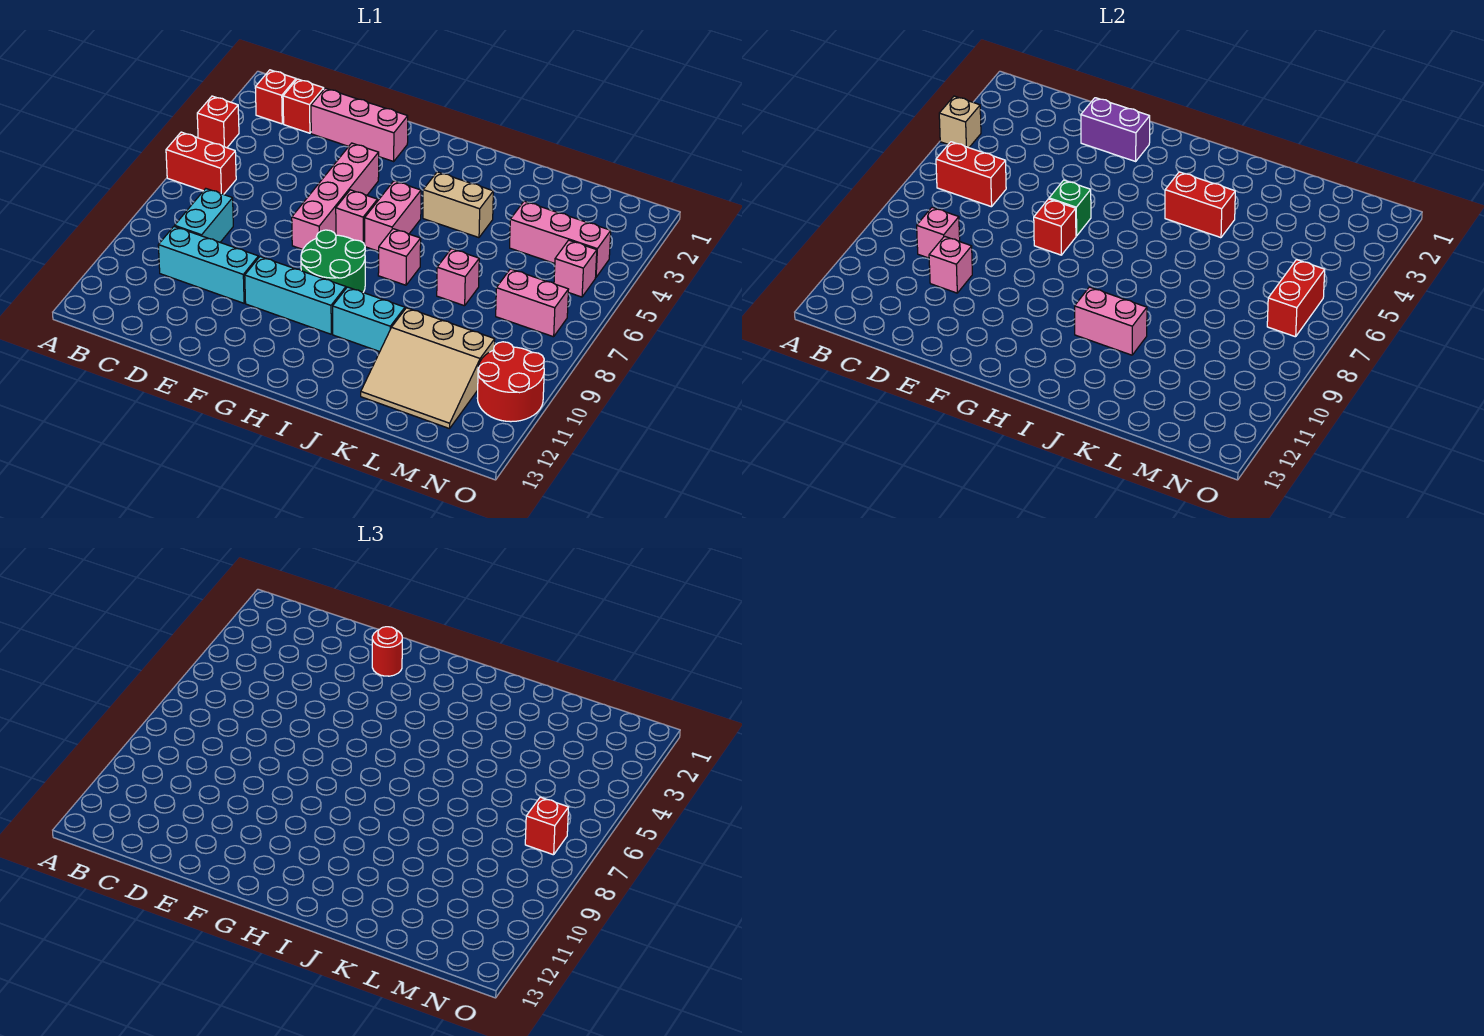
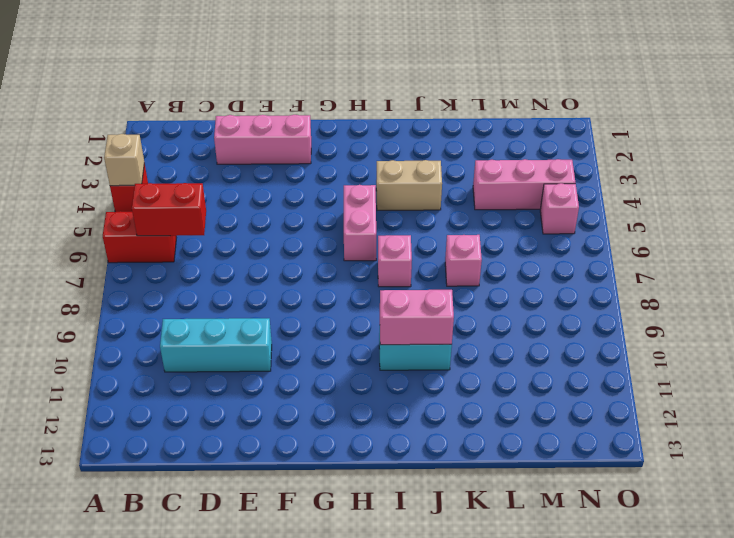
none -> red 1x1 brick [255,70,296,124]
none -> red 1x1 brick [283,79,324,133]
none -> cyan 1x2 brick [175,189,233,242]
none -> pink 1x4 brick [292,143,379,249]

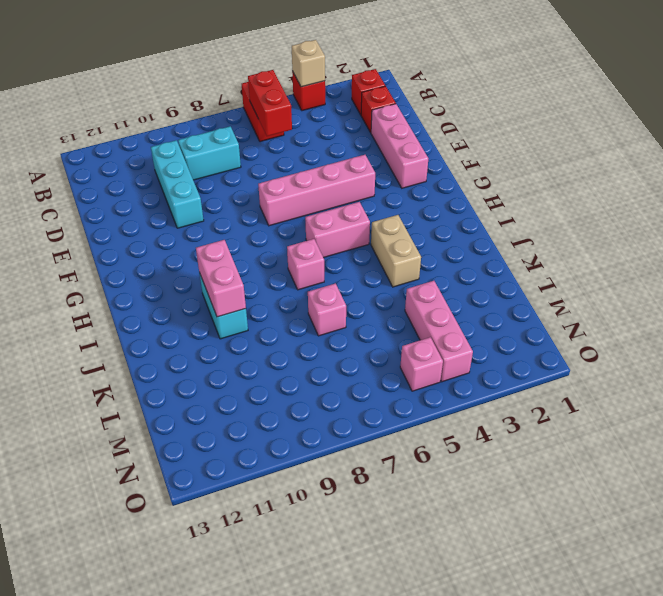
none -> cyan 1x3 brick [245,257,346,334]
none -> pink 1x1 brick [336,190,377,245]
none -> green 2x2 round brick [301,230,365,292]
none -> tan 3x3 slope [361,308,495,429]

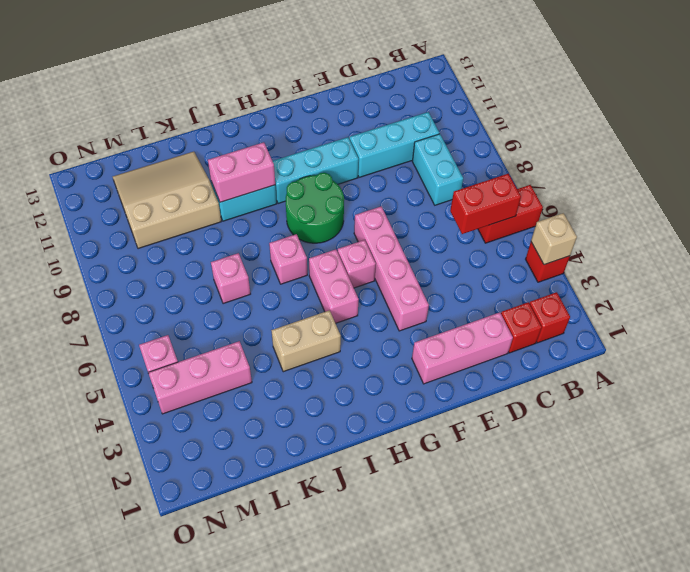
none -> pink 1x2 brick [496,269,569,337]
none -> red 2x2 round brick [477,342,544,422]
none -> pink 1x1 brick [917,207,960,258]
none -> pink 1x1 brick [929,236,972,293]

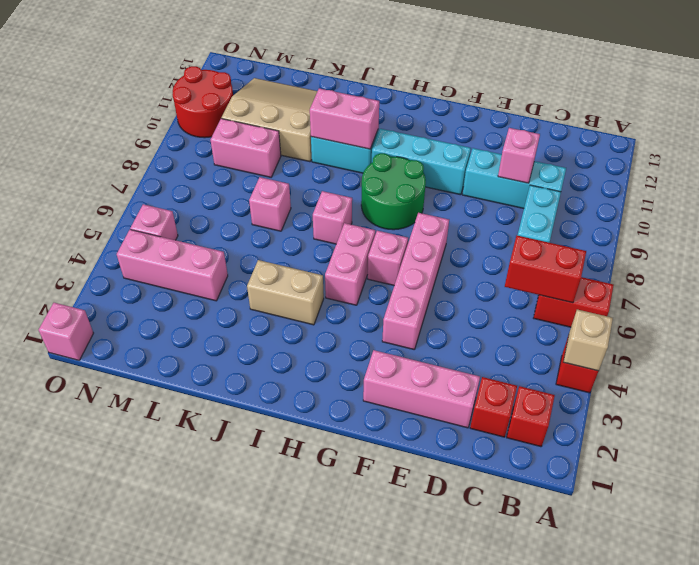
pink 1x2 brick [211,119,281,177] -> pink 1x2 brick moved to [496,269,569,337]
pink 1x1 brick [39,303,93,360] -> pink 1x1 brick moved to [917,207,960,258]
none -> purple 1x2 brick [1081,98,1150,161]
none -> green 1x1 brick [1049,180,1091,236]
none -> red 1x1 brick [1034,199,1076,255]
none -> red 1x2 brick [1165,172,1235,238]

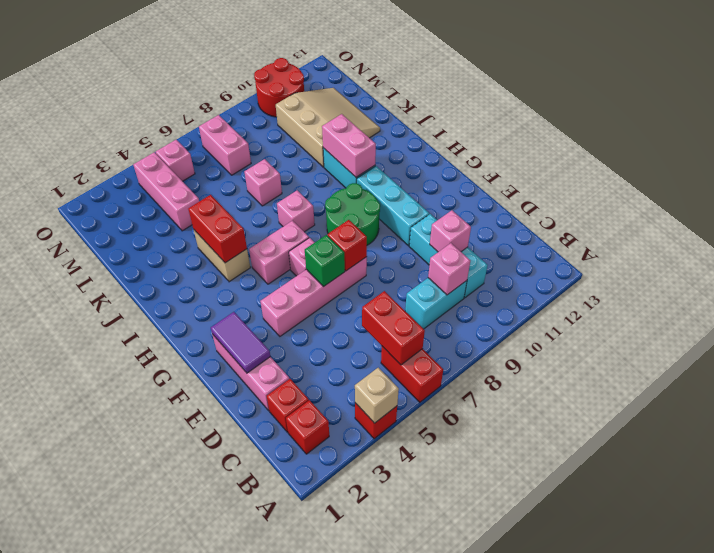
purple 1x2 tile [211,312,270,373] -> purple 1x2 brick [1081,98,1150,161]
none -> red 1x2 brick [1267,260,1325,337]
none -> red 1x1 round brick [372,627,402,676]
none -> red 1x1 brick [525,797,569,855]

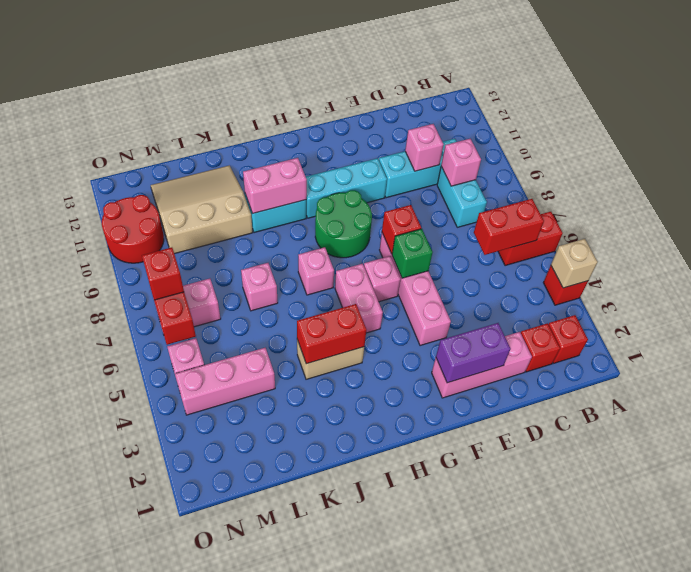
none -> red 1x1 round brick [372,627,402,676]

